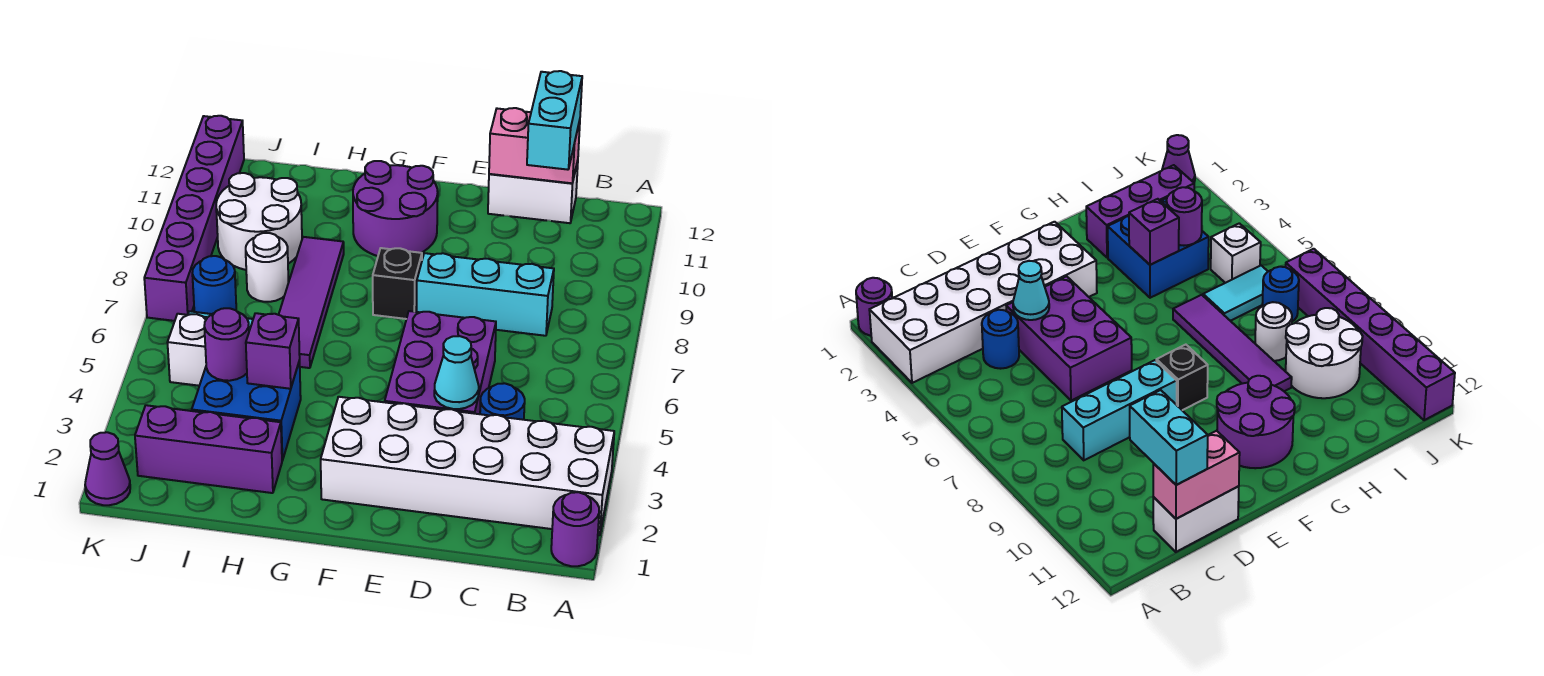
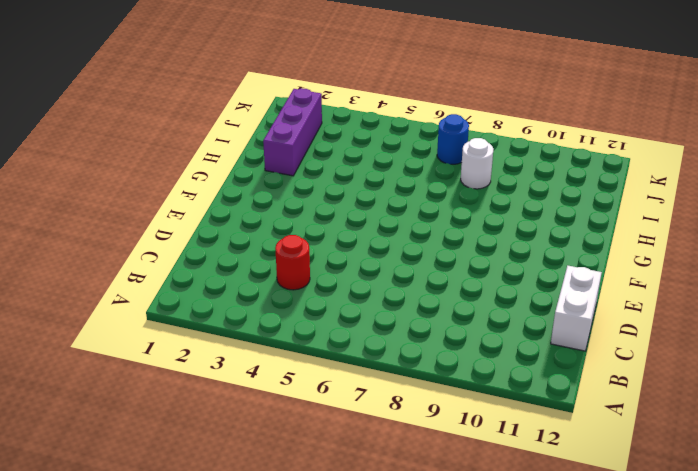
red 1x1 round brick [275,235,310,290] -> blue 1x1 round brick [480,383,525,420]
none -> purple 1x1 round brick [551,492,599,566]
none -> white 2x6 brick [321,397,614,535]
none -> cyan 1x3 brick [417,253,554,336]

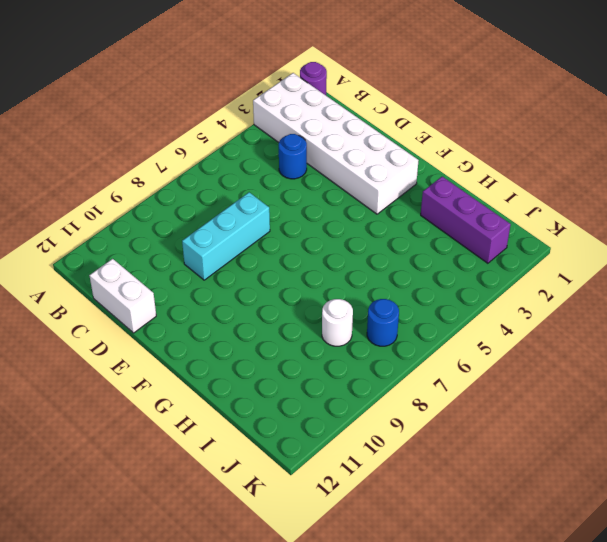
cyan 1x3 brick [182,192,270,280] -> cyan 1x3 brick turned to [417,253,554,336]
none -> purple 2x3 brick [385,311,496,414]
none -> black 1x1 brick [373,248,422,319]
none -> purple 2x2 round brick [353,161,438,256]

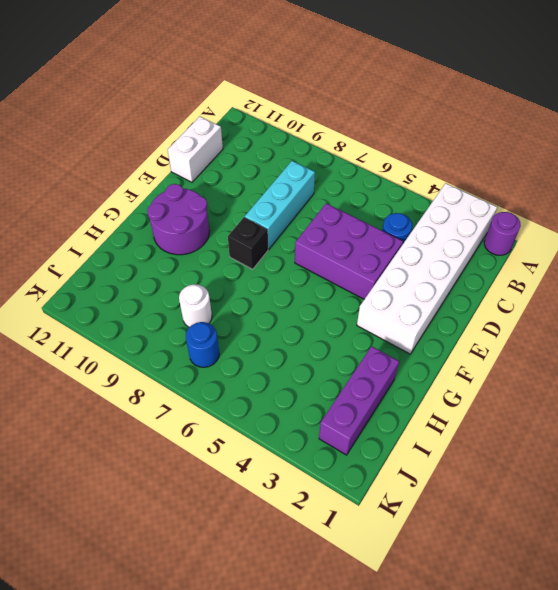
none -> blue 2x2 brick [192,361,301,461]
none -> purple 1x4 tile [279,237,344,368]
none -> cyan 1x2 tile [1203,266,1268,321]

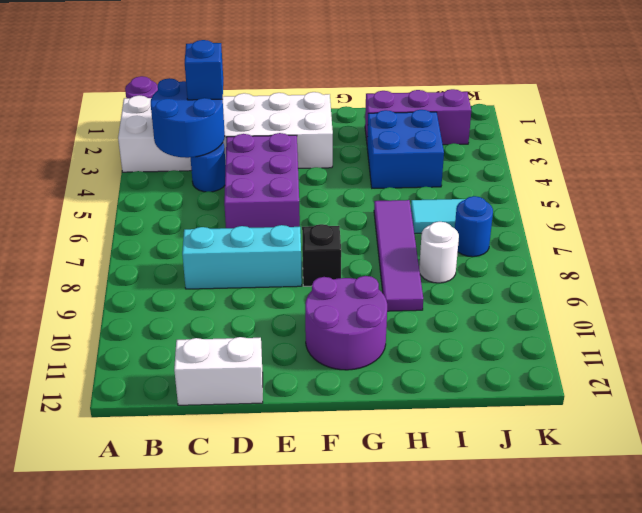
blue 2x2 round brick [151,78,225,158] -> none
blue 1x1 brick [185,40,223,100] -> none
none -> white 2x2 round brick [216,173,302,270]
none -> white 1x1 brick [167,314,208,386]
none -> purple 1x1 cone [85,432,130,505]

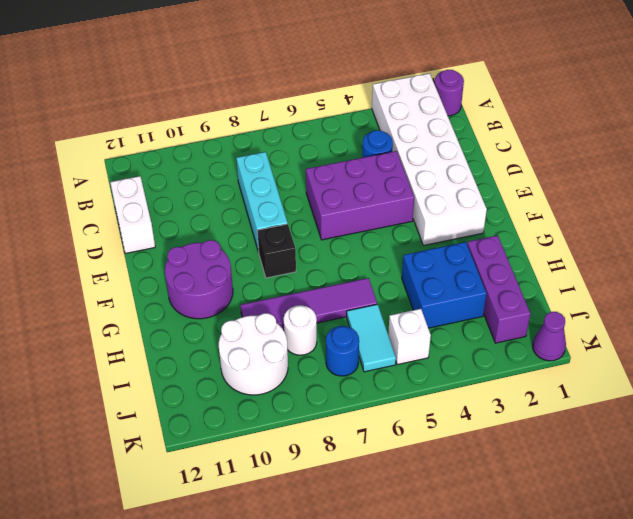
none -> purple 1x6 brick [144,116,244,321]
none -> pink 1x2 brick [489,108,580,183]
none -> cyan 1x1 cone [434,336,479,409]

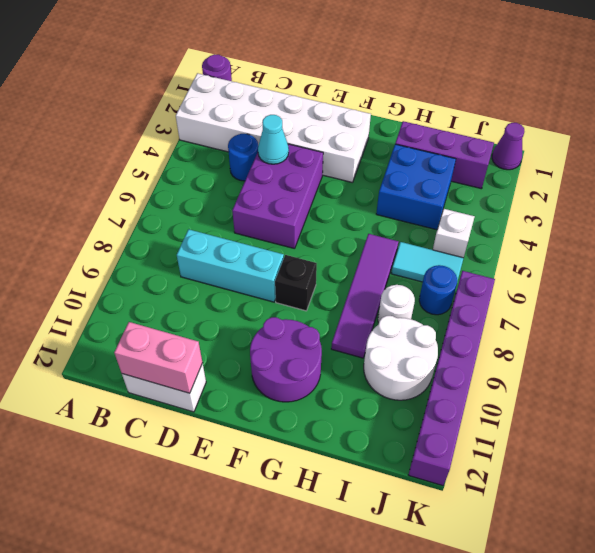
none -> purple 1x1 brick [246,313,300,389]
none -> purple 1x1 round brick [204,308,249,381]
none -> cyan 1x2 brick [527,71,582,170]

